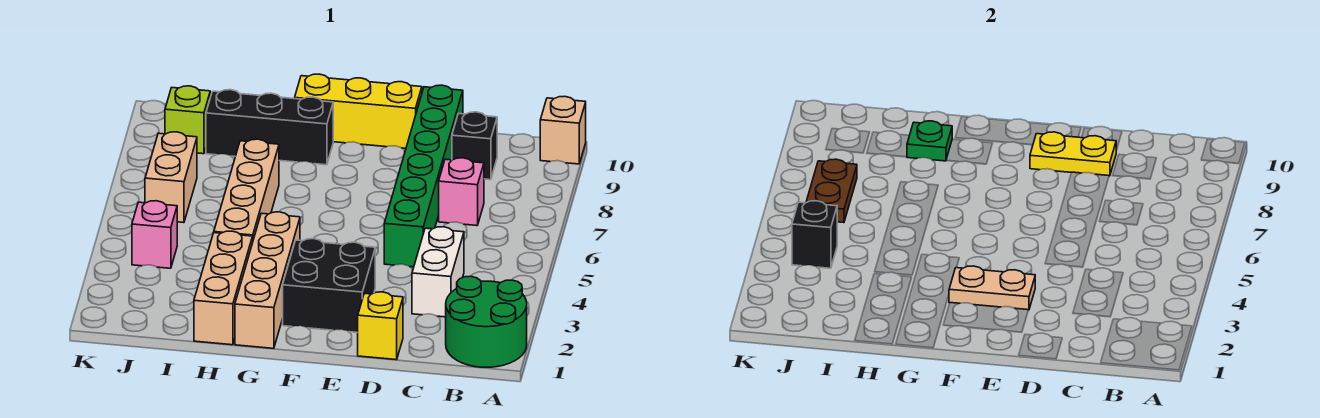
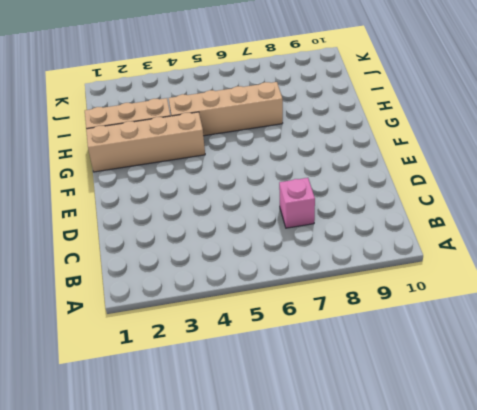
none -> green 2x2 round brick [446,276,527,367]
none -> tan 1x1 brick [540,96,586,164]
none -> white 1x2 brick [412,227,464,317]

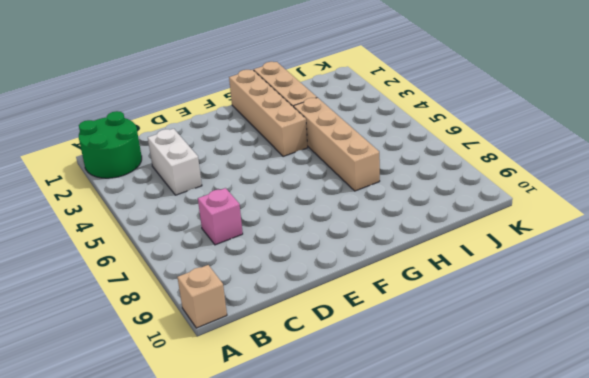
none -> black 1x1 brick [452,112,497,180]
none -> yellow 1x1 brick [358,292,403,360]
none -> green 1x6 brick [384,85,463,267]

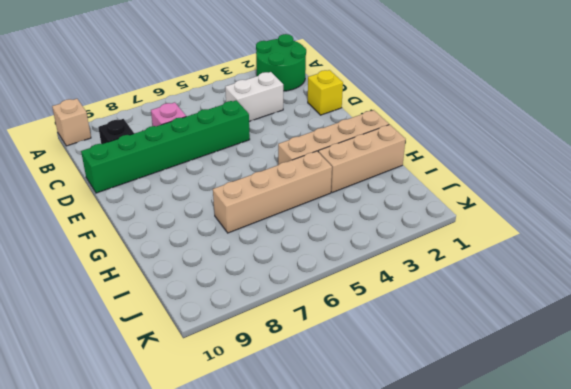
none -> black 2x2 brick [283,239,375,333]
none -> yellow 1x3 brick [295,74,422,148]
none -> black 1x3 brick [206,90,333,165]

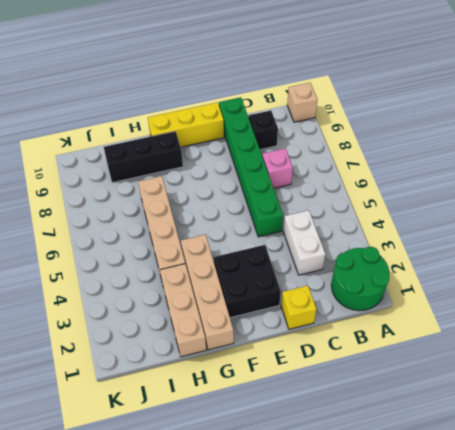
none -> pink 1x1 brick [132,201,177,268]
none -> tan 1x2 brick [145,132,197,223]
none -> lime 1x1 brick [165,86,210,154]

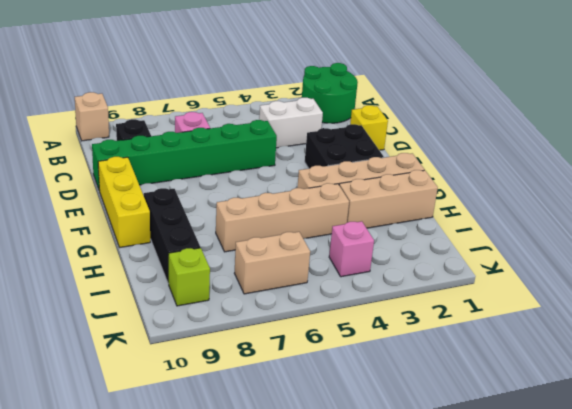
none -> yellow 1x2 plate [1030,132,1116,176]
none -> tan 1x2 plate [949,266,1035,310]
none -> green 1x1 plate [907,121,952,161]

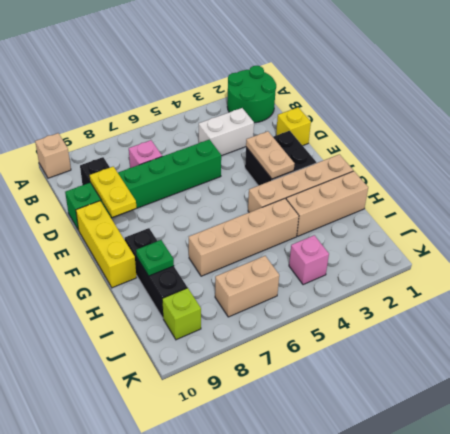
none -> black 1x1 brick [792,201,837,268]
none -> brown 1x2 plate [806,159,857,223]

